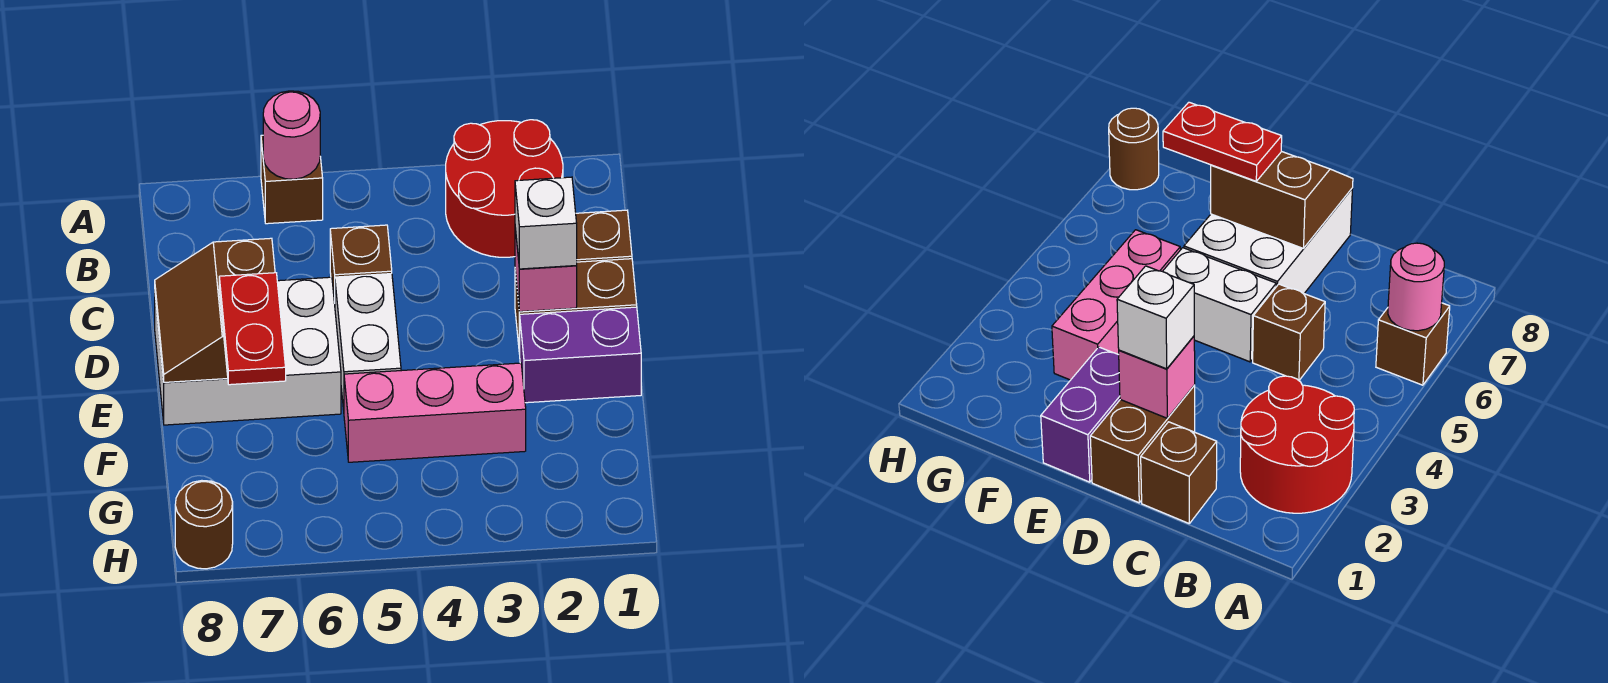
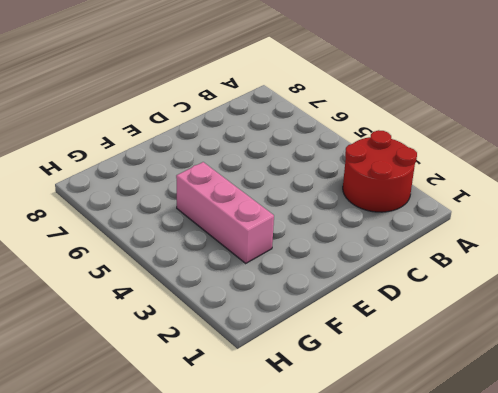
none -> brown 1x1 brick [261,135,323,224]
none -> brown 1x1 brick [576,210,632,262]
none -> brown 1x1 brick [330,225,392,303]

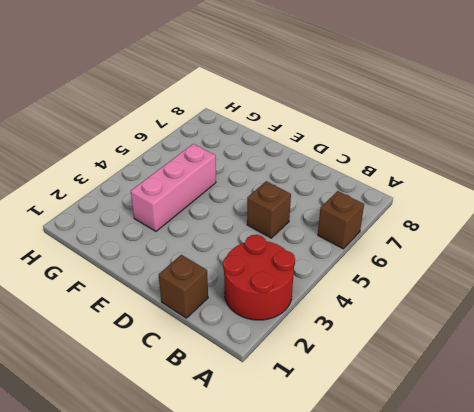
none -> brown 1x2 brick [515,259,637,354]
none -> white 1x2 brick [335,274,401,410]
none -> white 2x3 brick [155,277,341,425]

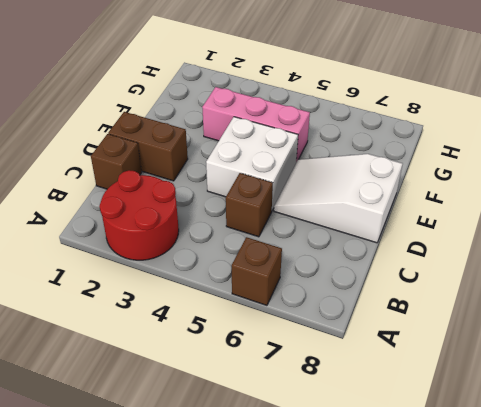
white 2x2 brick [206,117,298,210] -> white 1x2 brick [335,274,401,410]
white 2x3 slope [274,154,402,243] -> white 2x3 brick [155,277,341,425]
none -> purple 1x2 brick [520,307,641,403]
none -> brown 1x1 round brick [175,481,233,569]
none -> pink 1x1 round brick [263,91,320,179]

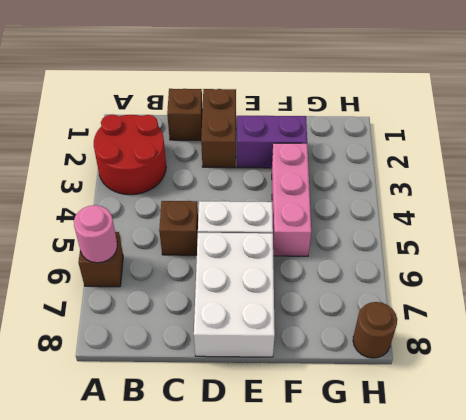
purple 1x2 brick [237,116,307,168] -> purple 1x2 brick turned to [520,307,641,403]
none -> pink 1x1 brick [515,228,577,312]
none -> brown 2x2 slope [155,238,275,382]
none -> white 1x1 brick [515,177,577,269]

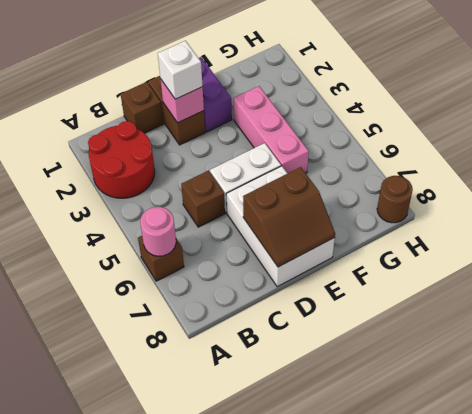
none -> red 1x2 plate [219,273,286,385]

